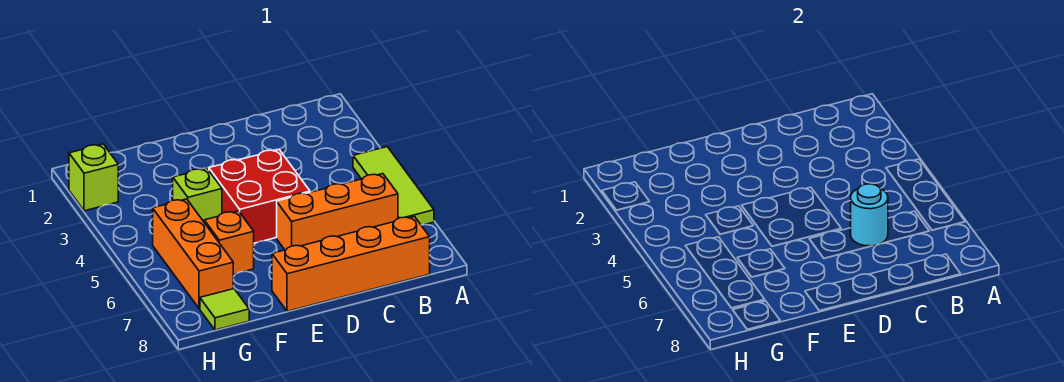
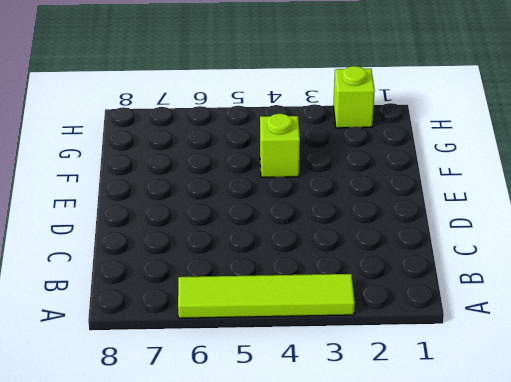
lime 1x4 tile [178,274,355,318] -> lime 1x3 tile [353,147,434,225]
none -> orange 1x3 brick [277,174,398,250]
none -> orange 1x4 brick [272,216,430,311]

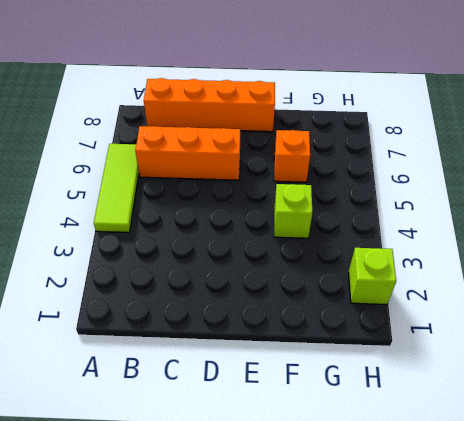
none -> red 2x2 brick [209,150,310,243]
none -> orange 1x3 brick [153,199,233,309]

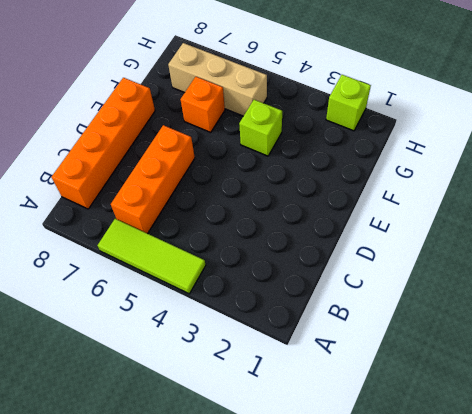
tan 1x3 brick [168,43,267,116] -> orange 1x3 brick [153,199,233,309]
none -> red 2x2 brick [209,150,310,243]
none -> lime 1x1 tile [200,289,249,330]

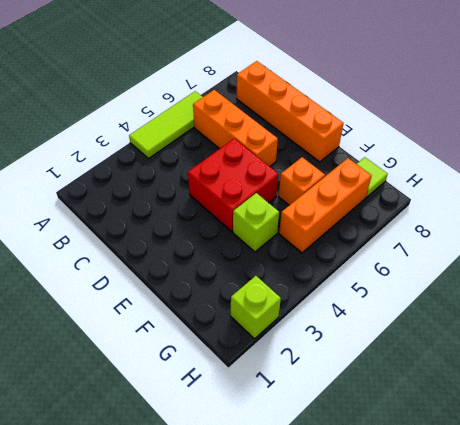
none -> cyan 1x1 round brick [851,184,888,246]

